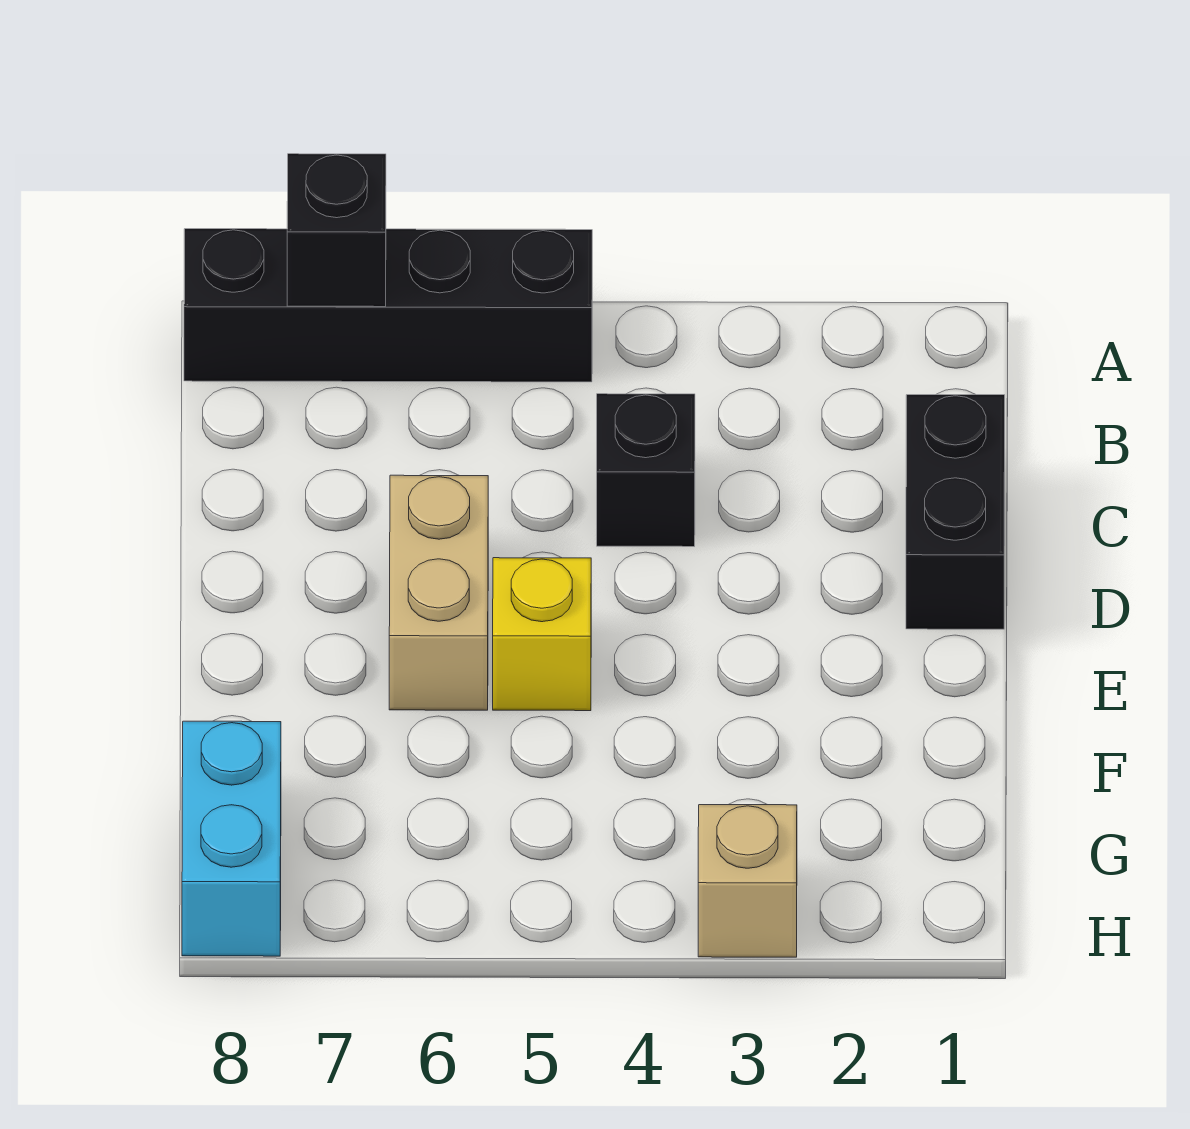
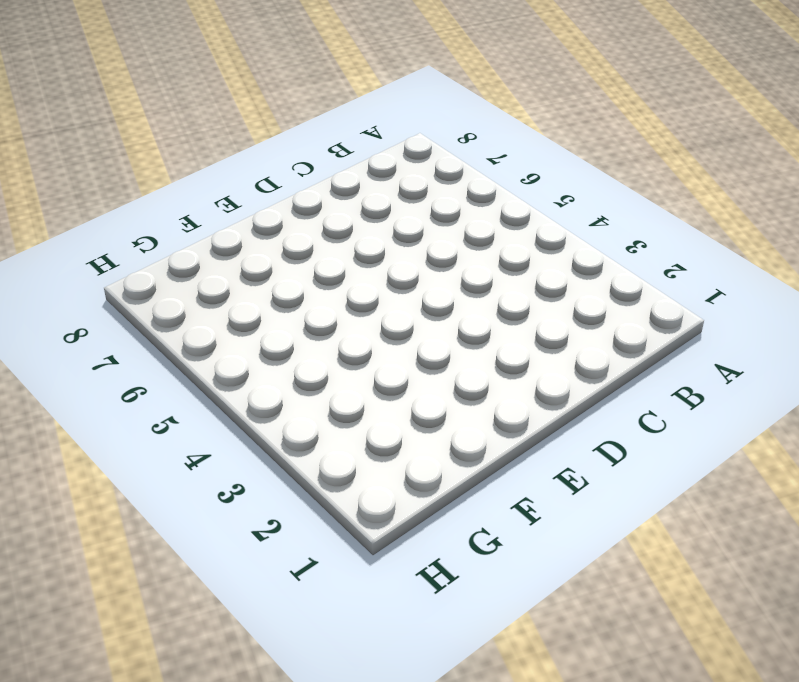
none -> black 1x4 brick [184,229,592,382]
none -> black 1x2 brick [906,395,1005,629]

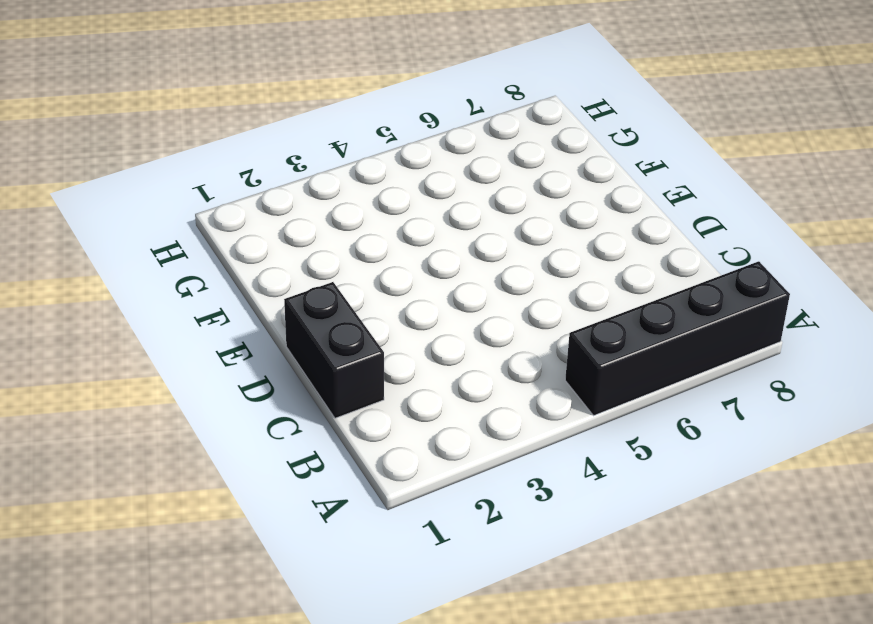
none -> black 1x1 brick [597,394,695,547]
none -> tan 1x2 brick [389,475,488,710]

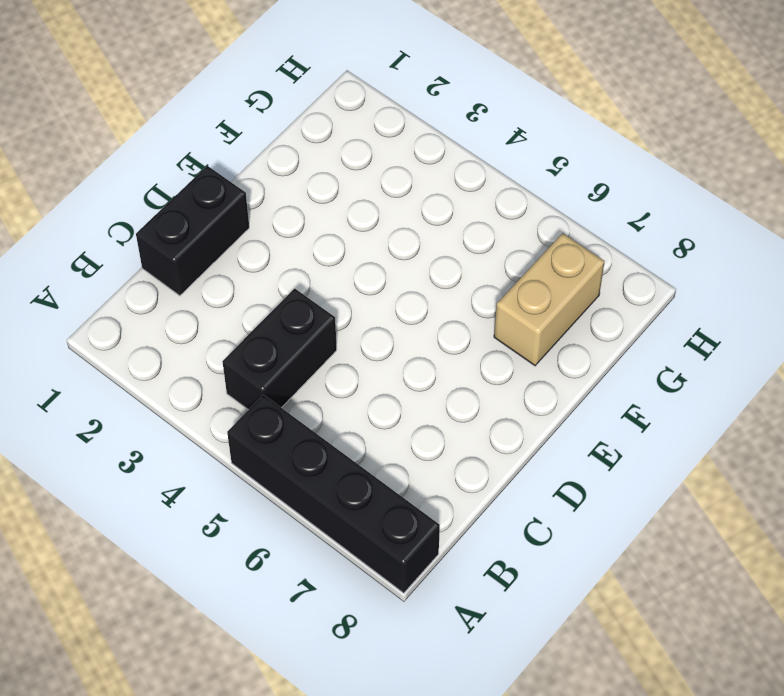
black 1x2 brick [222,288,337,410] -> black 1x1 brick [597,394,695,547]
tan 1x2 brick [494,233,605,366] -> tan 1x2 brick moved to [389,475,488,710]
none -> yellow 1x1 brick [493,558,591,711]
none -> cyan 1x2 brick [182,721,281,956]

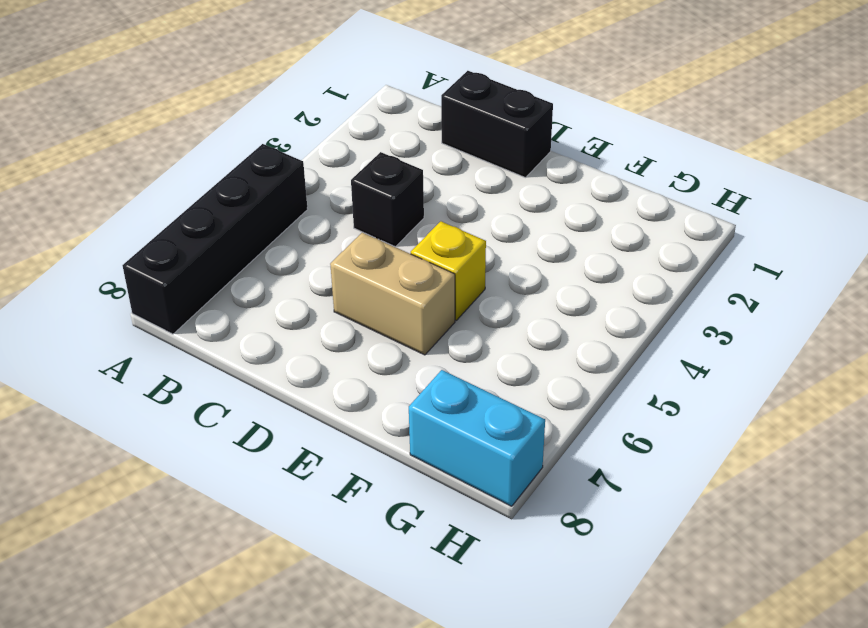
none -> tan 1x1 brick [698,805,797,957]
none -> black 1x1 brick [287,154,386,307]

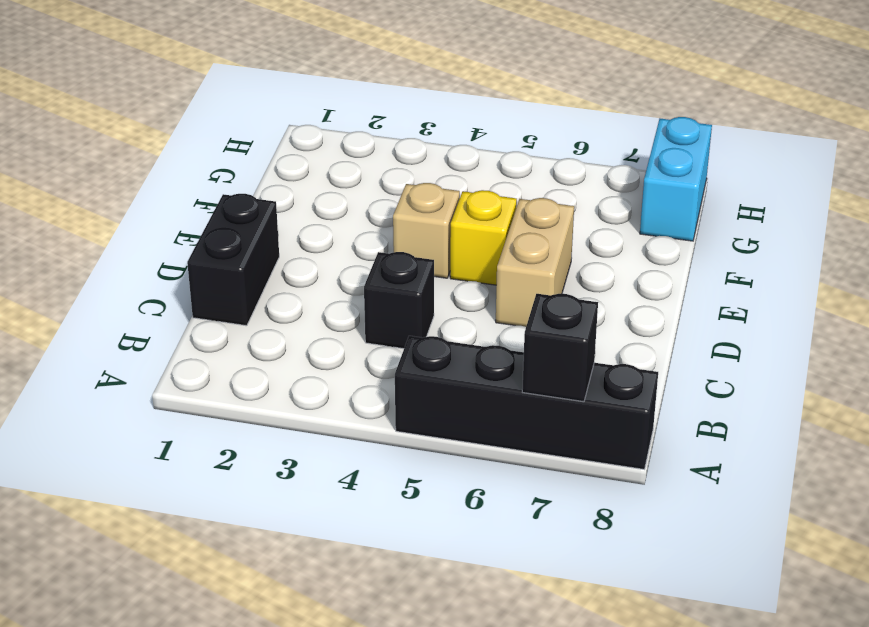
tan 1x1 brick [393,183,460,278] -> tan 1x1 brick moved to [698,805,797,957]

